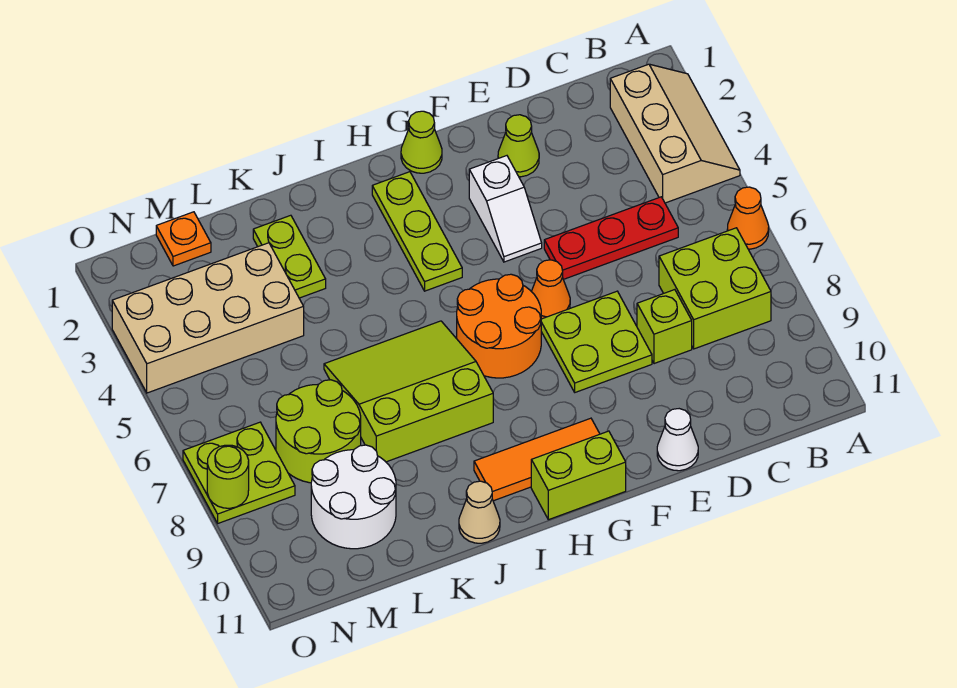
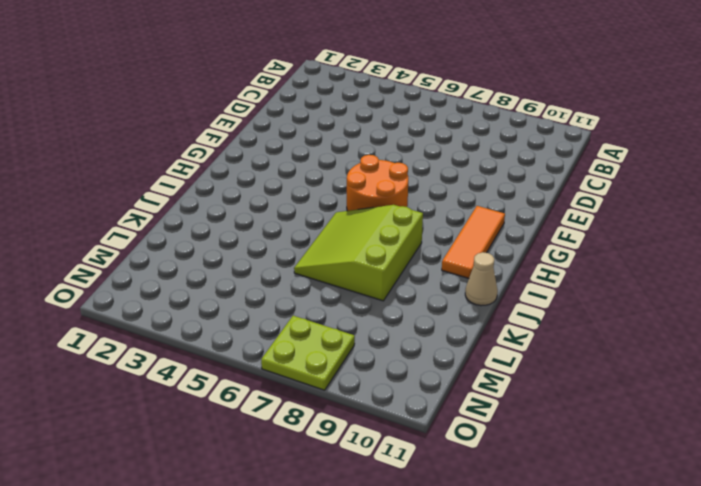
none -> tan 2x3 slope [610,64,740,203]
none -> orange 1x1 cone [727,187,769,249]
none -> lime 2x2 brick [659,228,771,349]

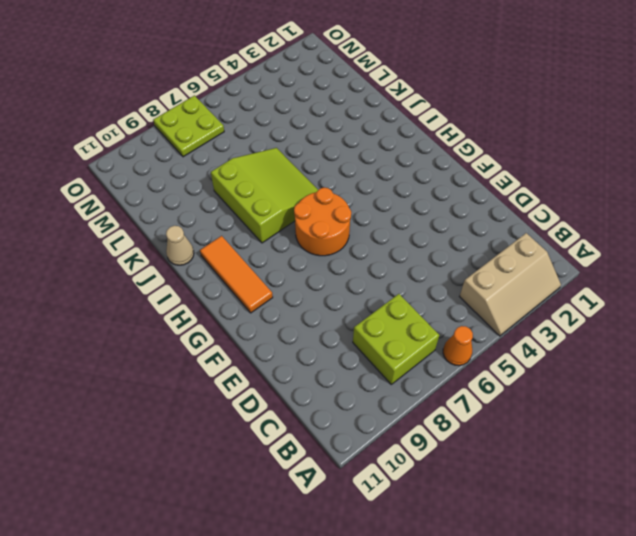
none -> red 1x3 plate [544,197,678,279]
none -> lime 1x1 brick [637,290,692,364]
none -> lime 1x1 cone [498,115,539,177]

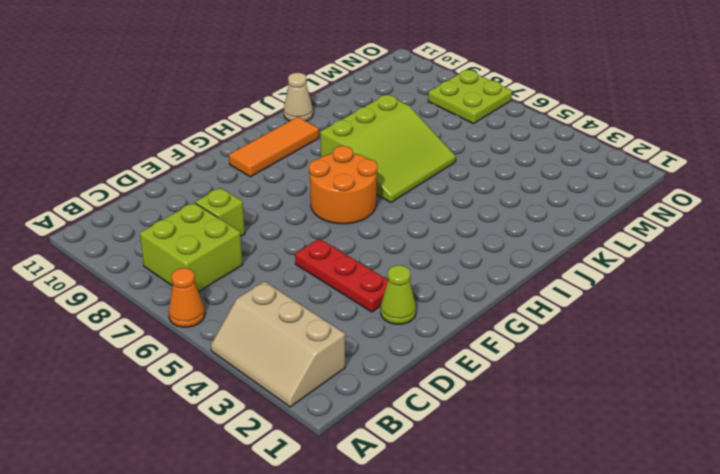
red 1x3 plate [295,239,388,312] -> red 1x3 plate turned to [544,197,678,279]
none -> lime 2x2 plate [541,291,652,392]
none -> white 1x1 cone [657,409,698,471]
none -> white 1x2 slope [469,156,542,262]

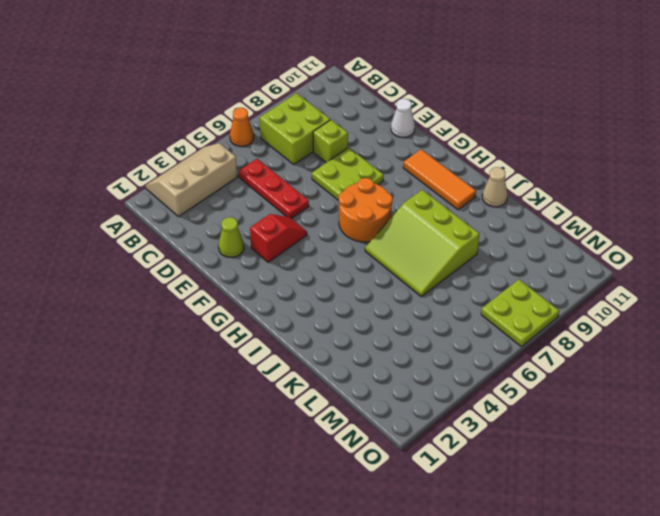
red 1x2 slope [250,214,307,262] -> white 1x2 slope [469,156,542,262]
none -> orange 1x1 cone [531,260,570,319]
none -> lime 1x1 cone [401,111,442,173]
none -> lime 1x2 brick [531,431,626,520]

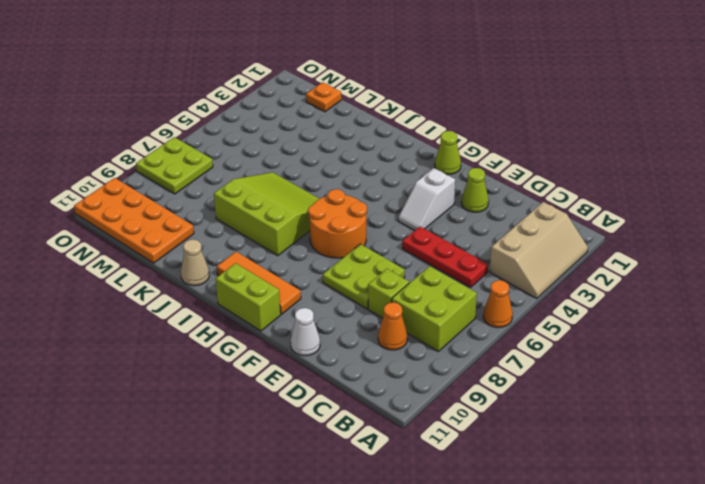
orange 1x1 cone [378,302,407,350] -> orange 1x1 cone moved to [531,260,570,319]
orange 2x4 plate [74,178,194,263] -> white 2x2 round brick [311,445,396,549]
none -> lime 1x3 plate [372,172,462,291]
none -> lime 1x2 plate [253,215,326,298]
none -> tan 2x4 brick [112,243,304,393]

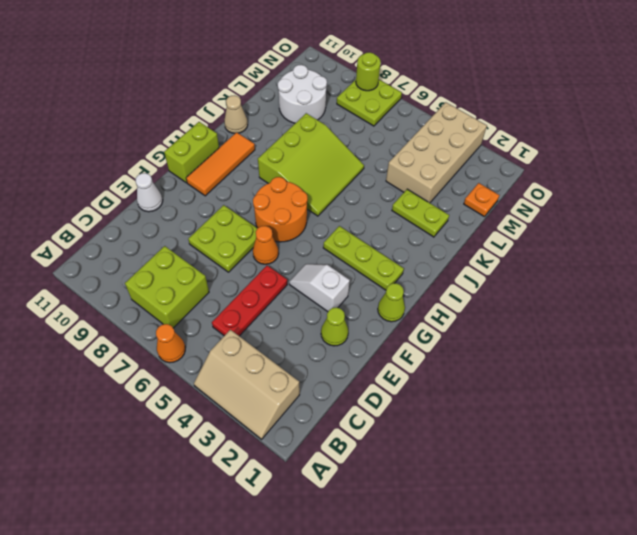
none -> lime 1x1 brick [637,290,692,364]
none -> lime 2x2 round brick [276,380,361,483]

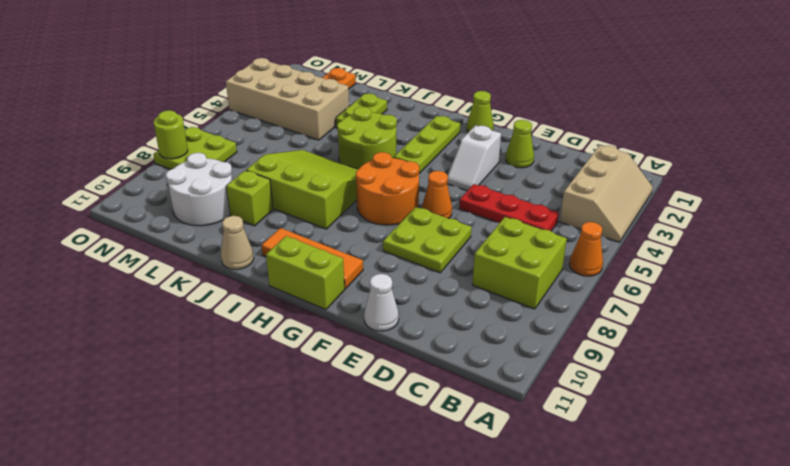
lime 2x2 round brick [337,107,397,169] -> lime 2x2 round brick moved to [276,380,361,483]
lime 1x1 brick [226,170,273,226] -> lime 1x1 brick moved to [637,290,692,364]

